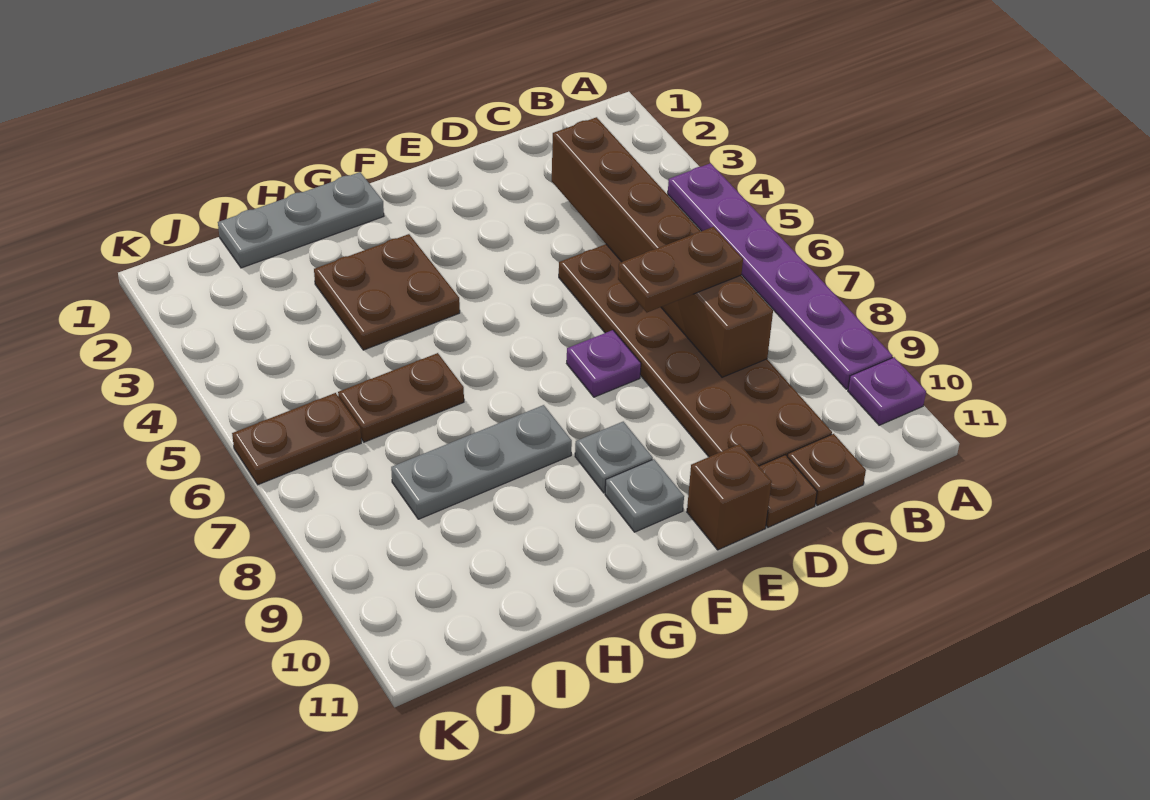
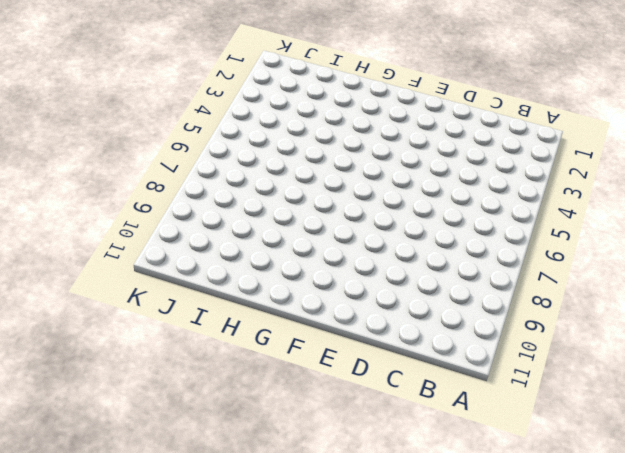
none -> purple 1x6 plate [668,163,892,389]
none -> purple 1x1 plate [848,357,926,425]
none -> brown 2x6 plate [559,244,832,466]

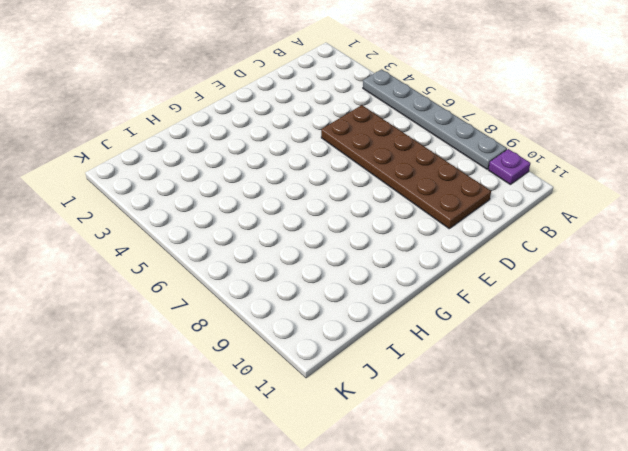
grey 1x6 plate [363,69,507,169] -> purple 1x6 plate [668,163,892,389]
none -> brown 1x1 plate [787,434,866,505]
none -> brown 1x1 plate [759,455,817,527]
none -> purple 1x1 plate [567,330,641,397]

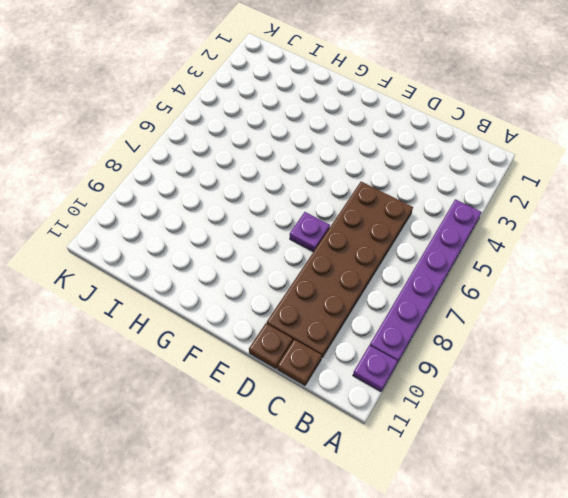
none -> brown 1x1 brick [687,444,772,550]
none -> grey 1x1 plate [575,422,653,493]
none -> grey 1x1 plate [605,459,684,532]

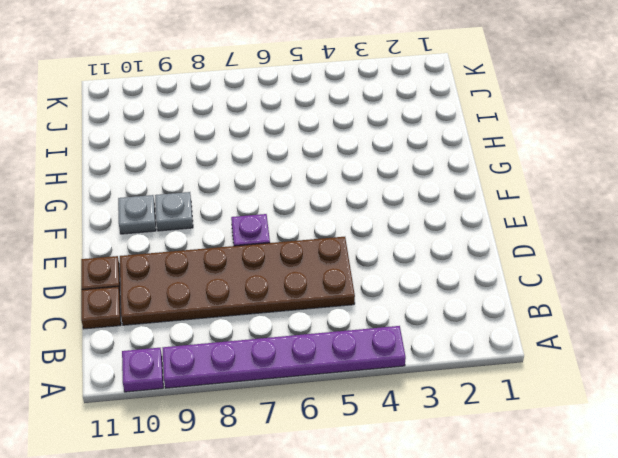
none -> brown 1x1 brick [687,444,772,550]
none -> grey 1x3 plate [218,172,384,268]
none -> brown 2x2 plate [314,234,460,350]

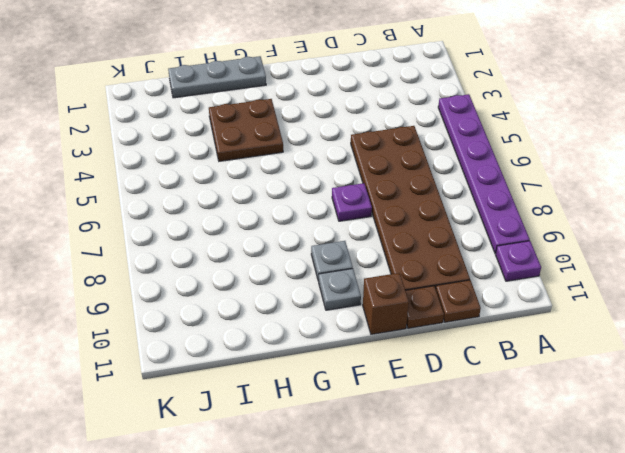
none -> grey 1x3 plate [391,405,572,519]
none -> brown 1x2 plate [338,353,464,442]
none -> brown 1x2 plate [232,393,361,485]

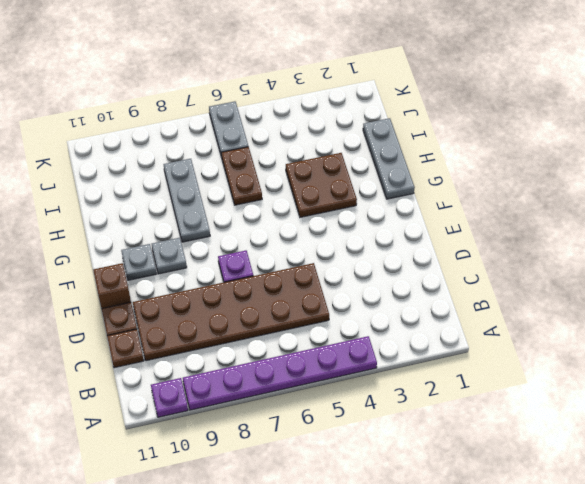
grey 1x2 plate [209,101,248,157] -> brown 1x2 plate [232,393,361,485]
none -> brown 1x6 brick [552,117,773,377]
none -> brown 1x2 plate [618,227,743,312]

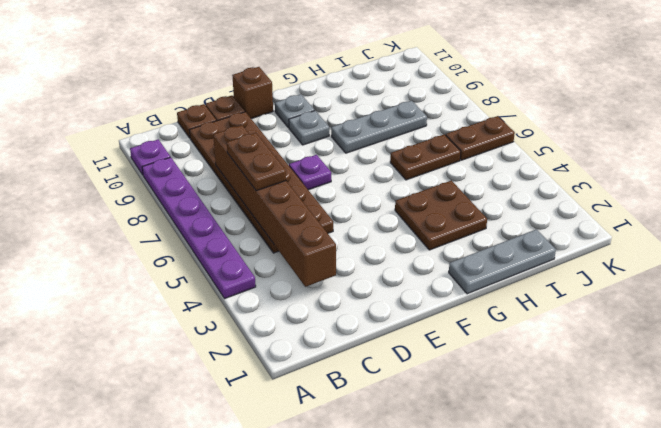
brown 1x2 plate [227,133,286,191] -> brown 1x2 plate turned to [618,227,743,312]

